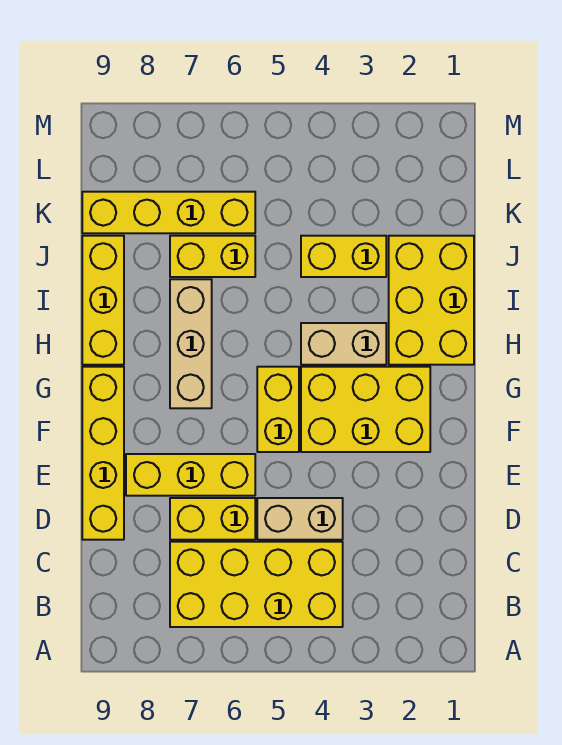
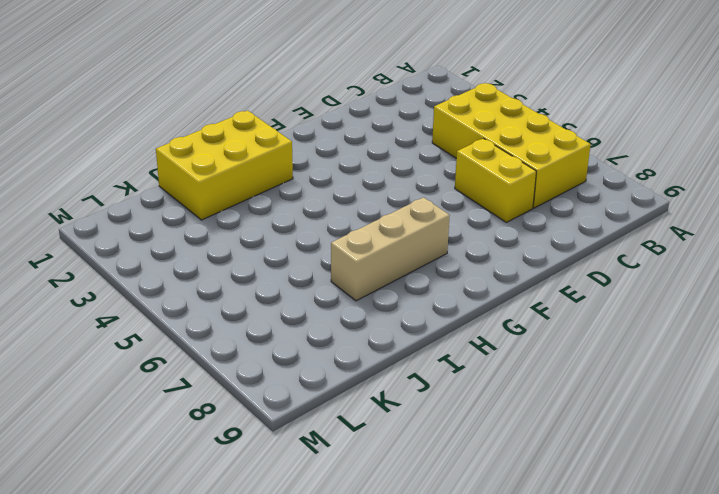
none -> tan 1x2 brick [257,498,343,540]
none -> yellow 1x4 brick [82,367,124,540]
none -> yellow 1x3 brick [126,454,255,496]

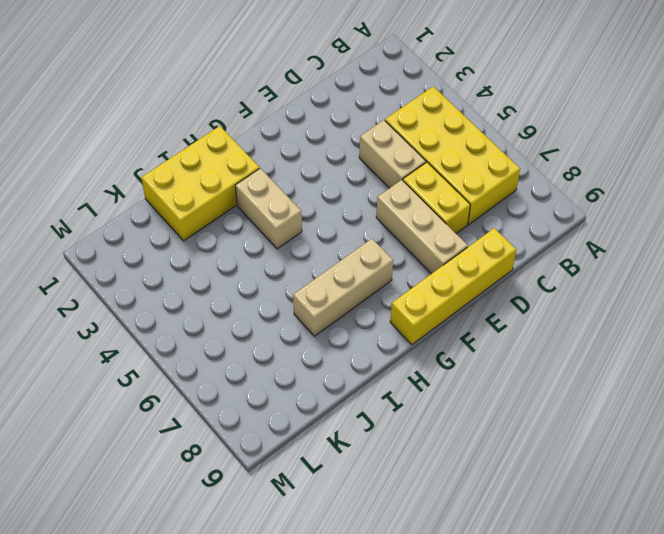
tan 1x3 brick [376,180,468,274] -> yellow 1x3 brick [126,454,255,496]
none -> yellow 2x3 brick [301,367,430,452]
none -> yellow 1x2 brick [257,367,299,452]
none -> yellow 1x3 brick [82,236,124,365]

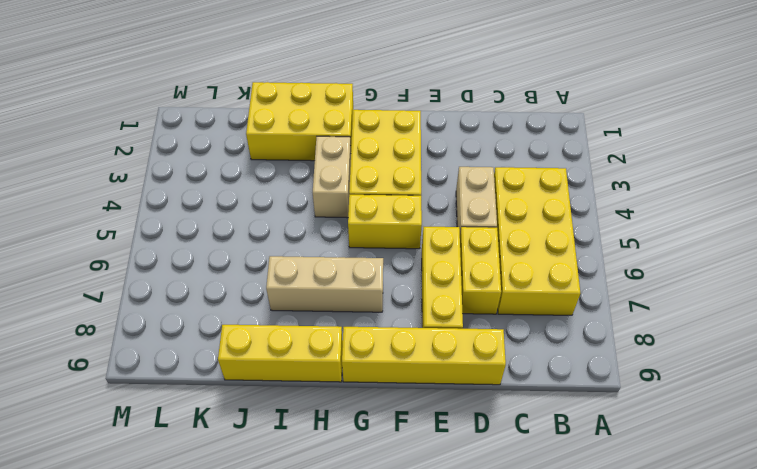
none -> yellow 1x2 brick [301,236,386,277]
none -> yellow 1x2 brick [170,236,255,277]
none -> yellow 1x4 brick [82,192,255,233]

